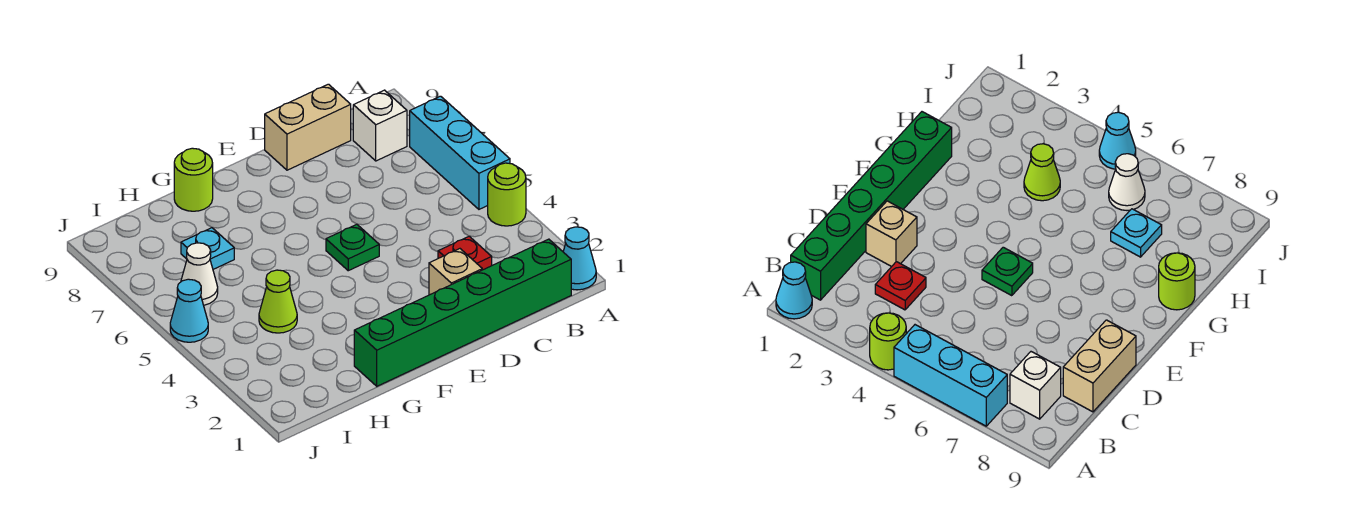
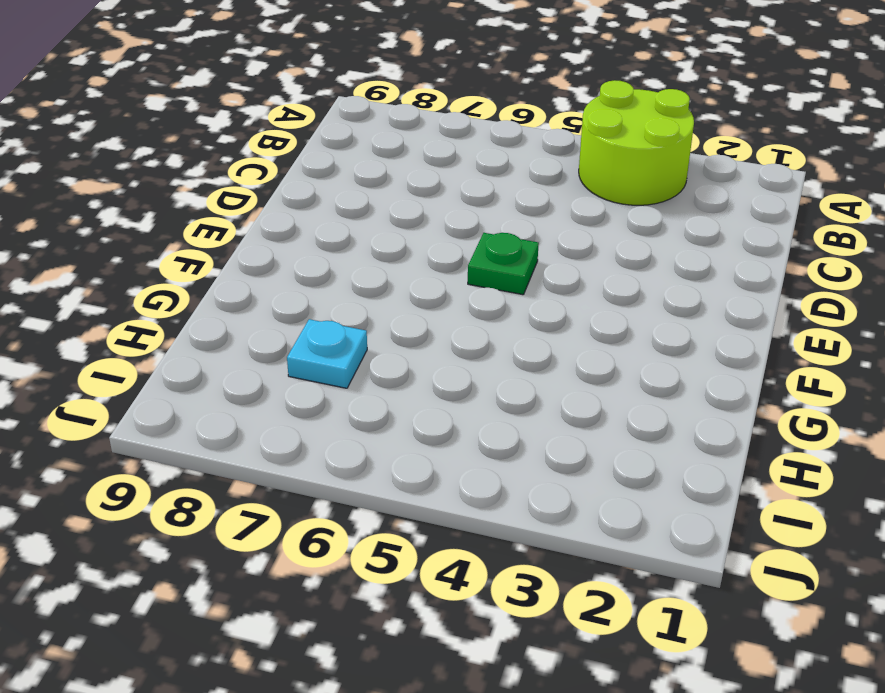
lime 2x2 round brick [579,80,694,205] -> lime 1x1 round brick [488,163,526,226]
none -> cyan 1x1 cone [563,227,596,290]
none -> cyan 1x3 brick [410,96,510,209]
none -> green 1x6 brick [354,239,571,386]

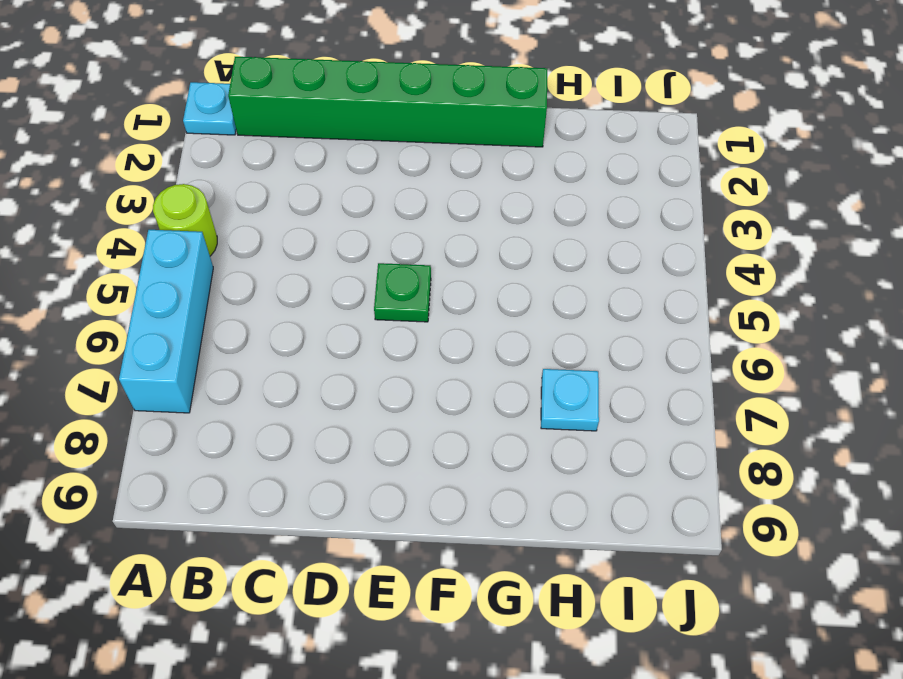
cyan 1x1 plate [183,82,236,135] -> cyan 1x1 cone [563,227,596,290]
none -> white 1x1 brick [353,90,407,161]
none -> red 1x1 plate [438,236,492,270]
none -> tan 1x2 brick [265,84,351,170]

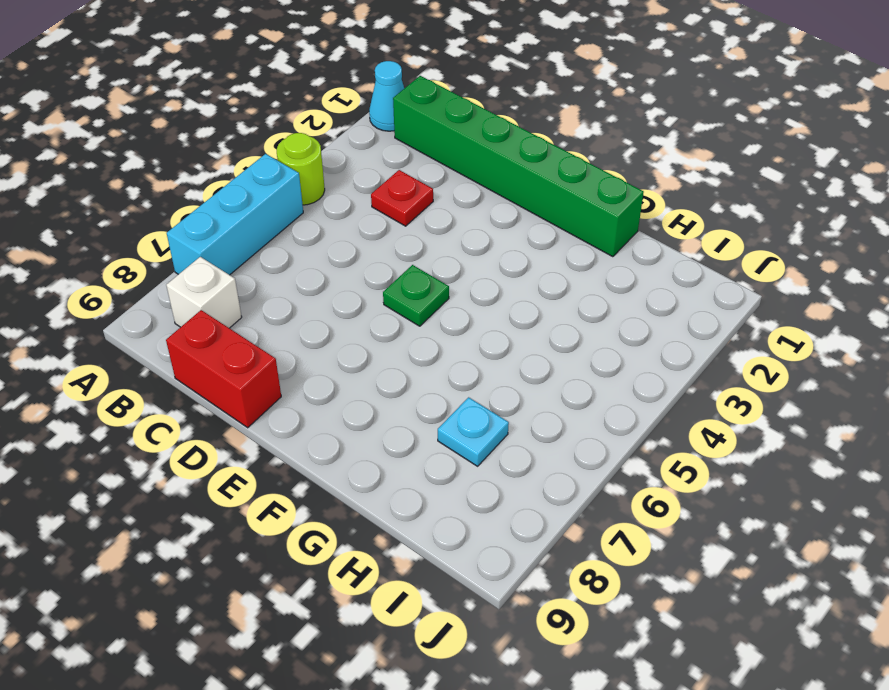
red 1x2 brick [166,310,281,428] -> tan 1x2 brick [265,84,351,170]
none -> tan 1x1 brick [429,249,482,295]
none -> lime 1x1 round brick [174,148,213,211]
none -> lime 1x1 cone [259,270,297,333]

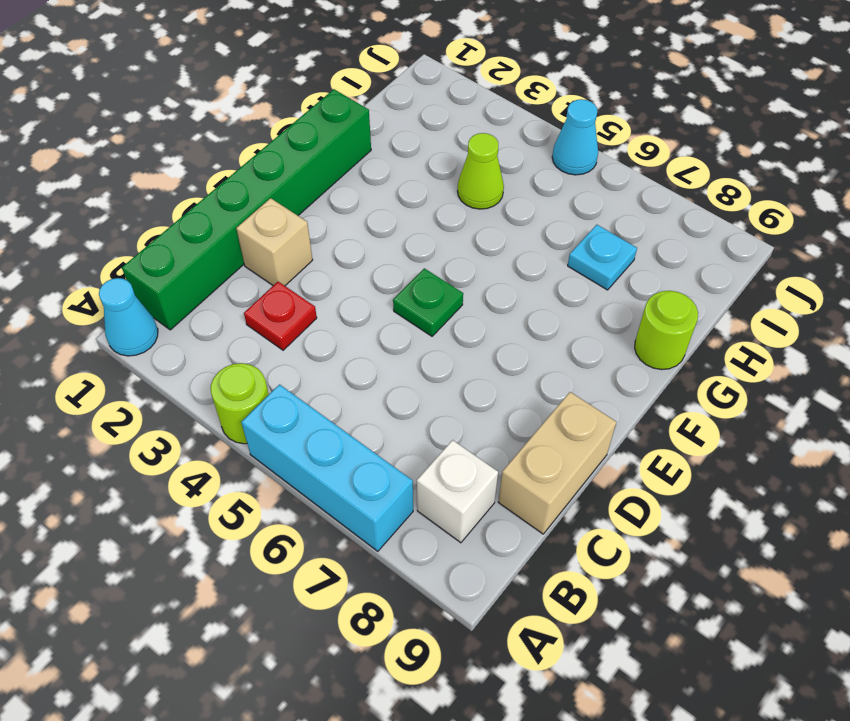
none -> white 1x1 cone [181,243,218,305]

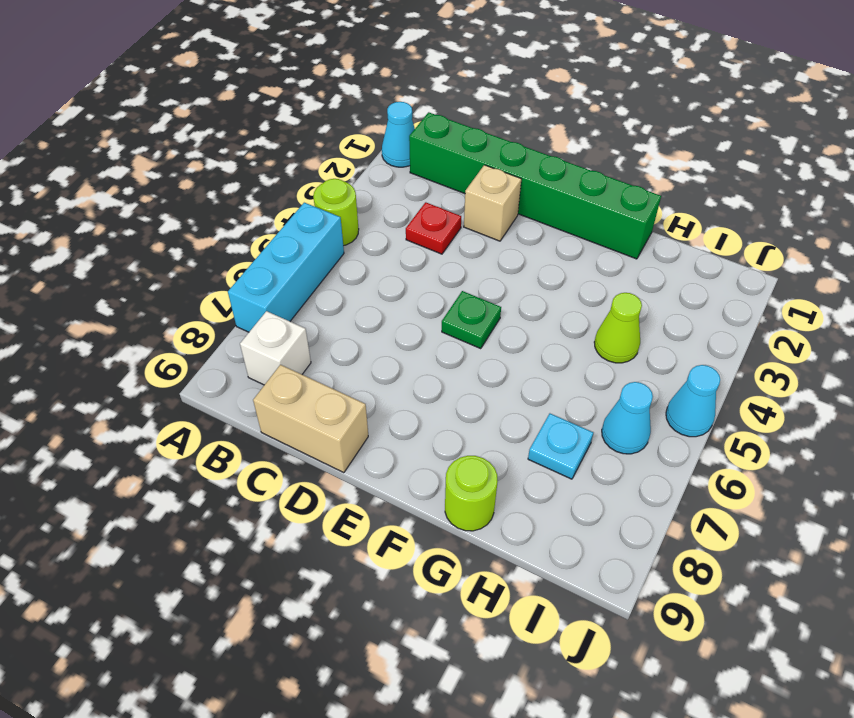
cyan 1x1 cone [602,382,653,454] -> white 1x1 cone [181,243,218,305]

